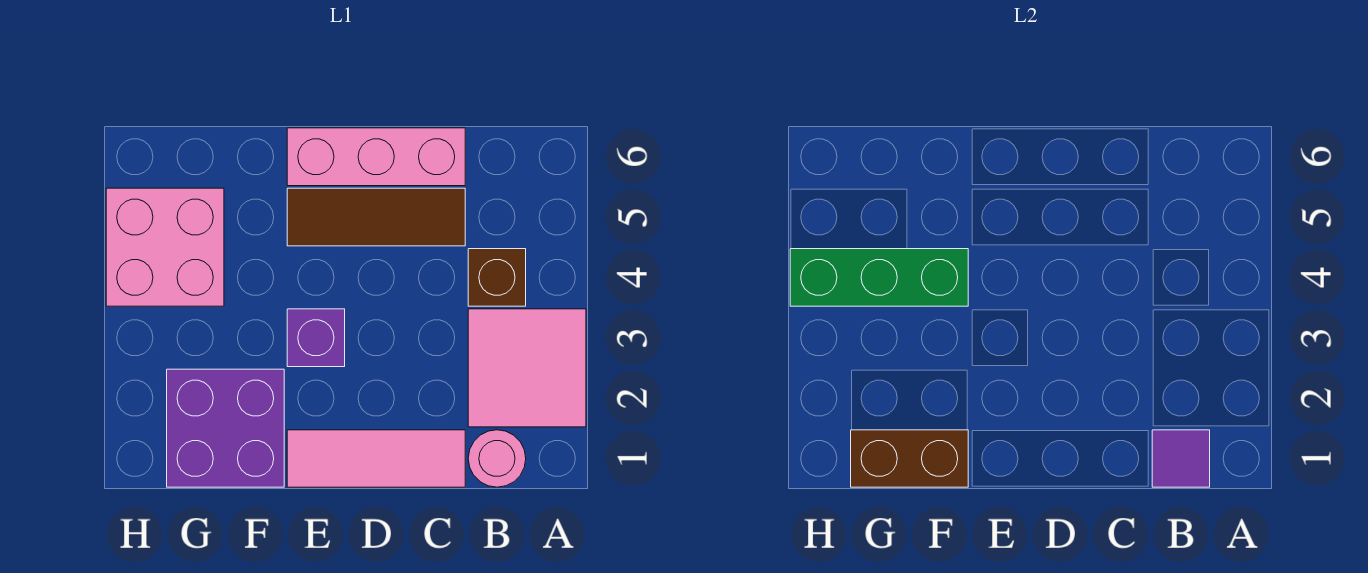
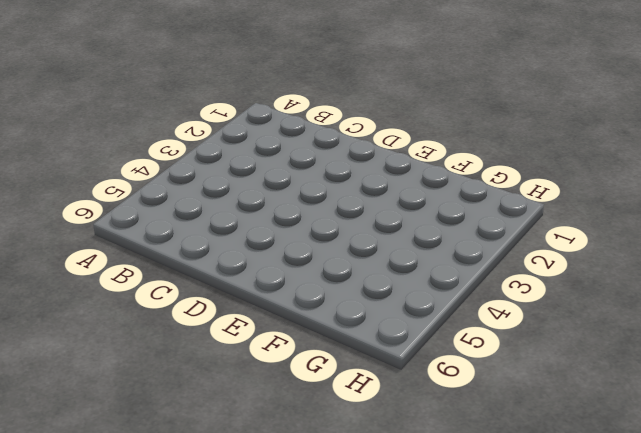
none -> pink 2x2 tile [468,309,586,427]
none -> pink 1x1 round brick [468,430,526,487]
none -> brown 1x1 brick [468,249,526,306]

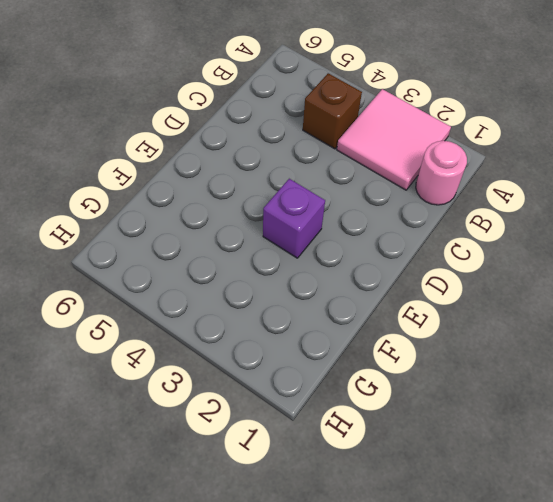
none -> pink 1x3 tile [287,430,465,487]
none -> brown 1x3 tile [287,188,465,246]
none -> pink 1x3 brick [287,128,465,186]

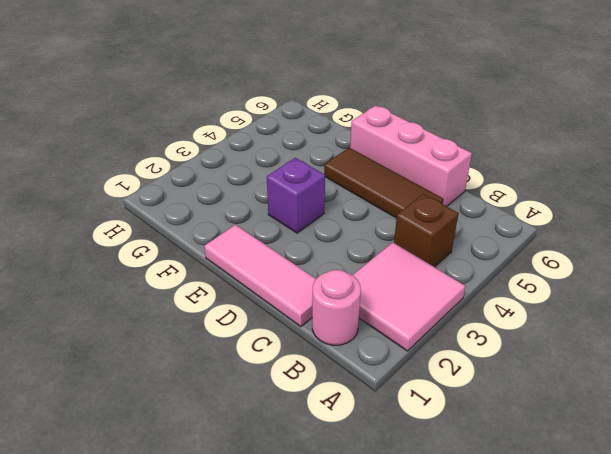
none -> purple 2x2 brick [167,369,284,487]
none -> pink 2x2 brick [106,188,224,306]
none -> purple 1x1 tile [1152,430,1210,487]

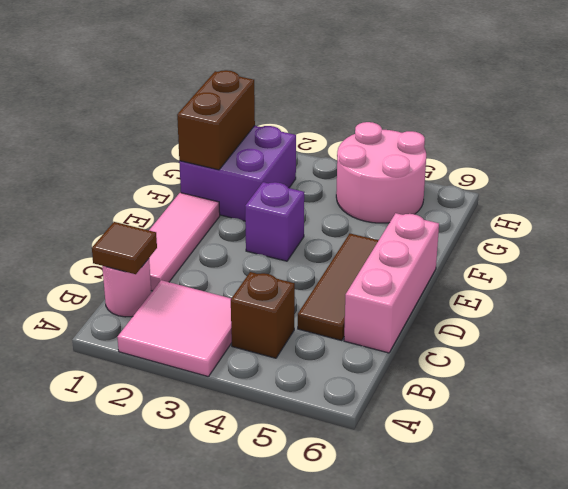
brown 1x1 tile [92,222,157,274] -> purple 1x1 tile [1152,430,1210,487]
pink 2x2 round brick [336,122,426,223] -> pink 2x2 brick [106,188,224,306]
none -> green 1x3 brick [790,249,968,306]

